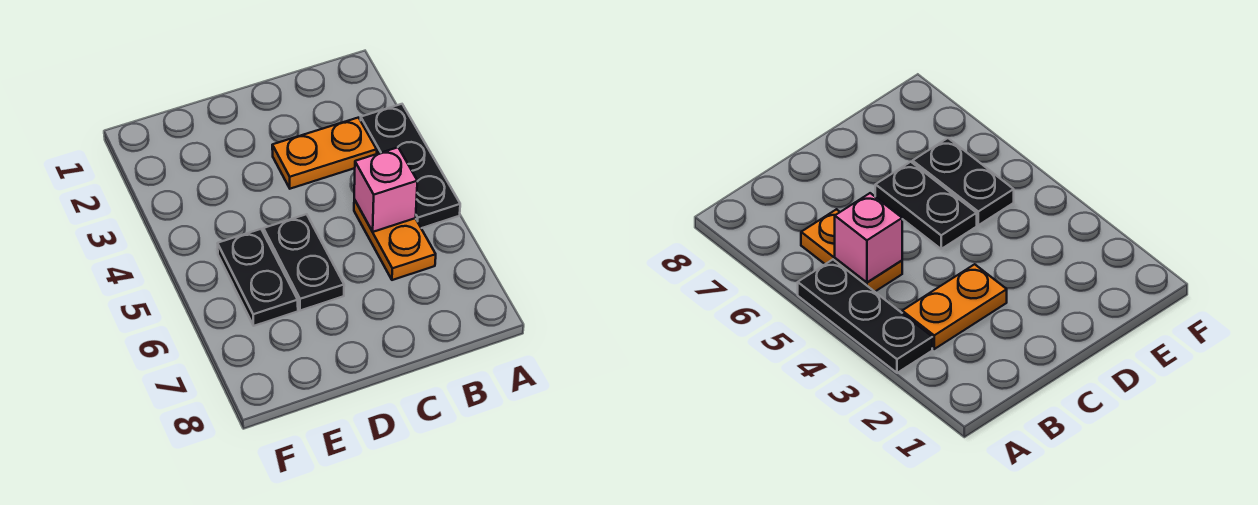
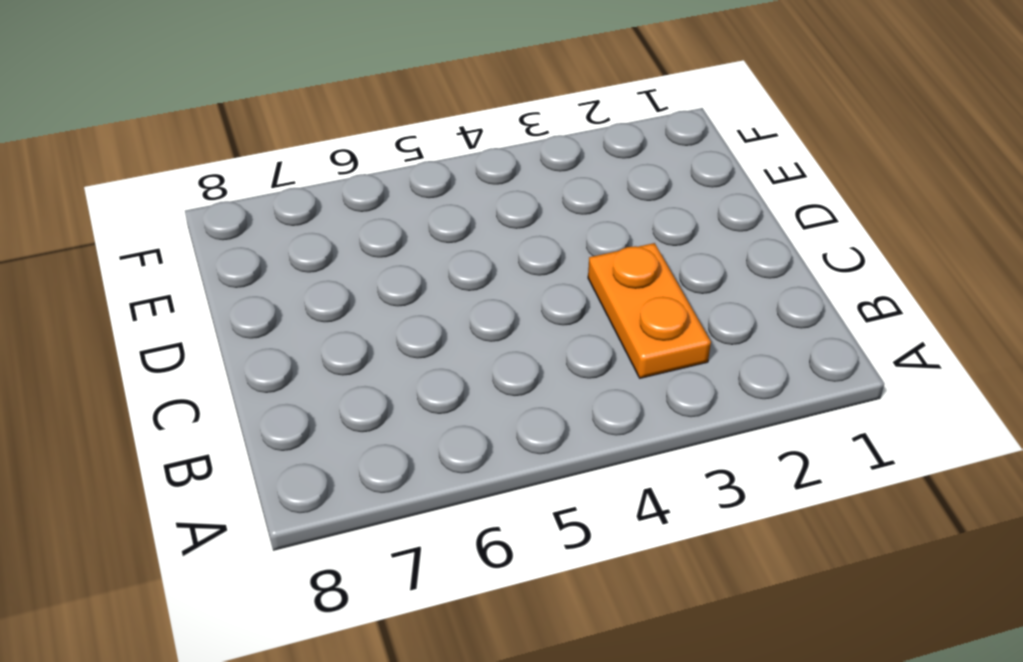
none -> black 1x3 plate [361,104,460,228]
none -> orange 1x2 plate [354,200,436,280]

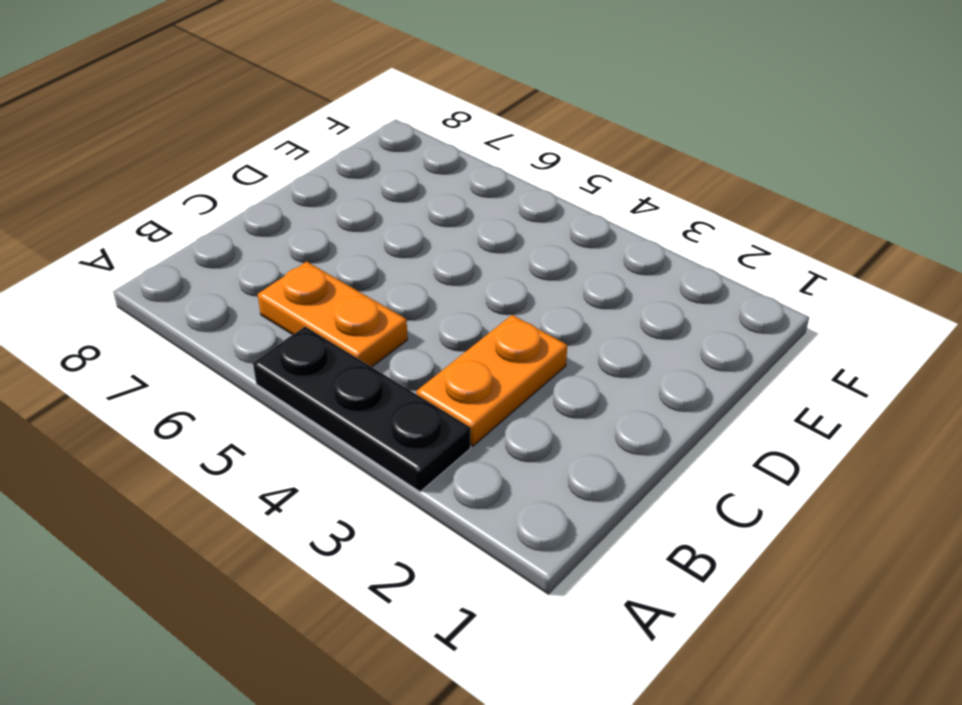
none -> black 1x2 plate [263,214,344,311]
none -> black 1x2 plate [218,229,298,326]

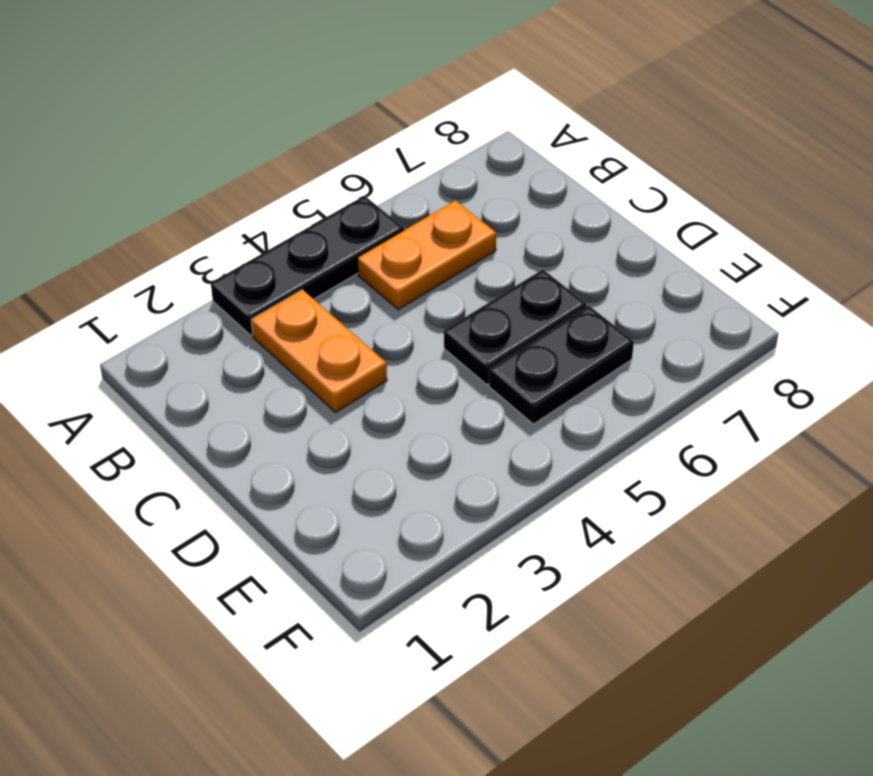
none -> pink 1x1 brick [354,147,417,232]

